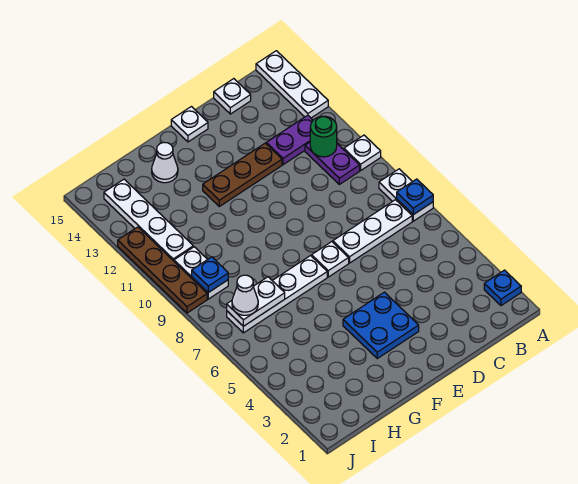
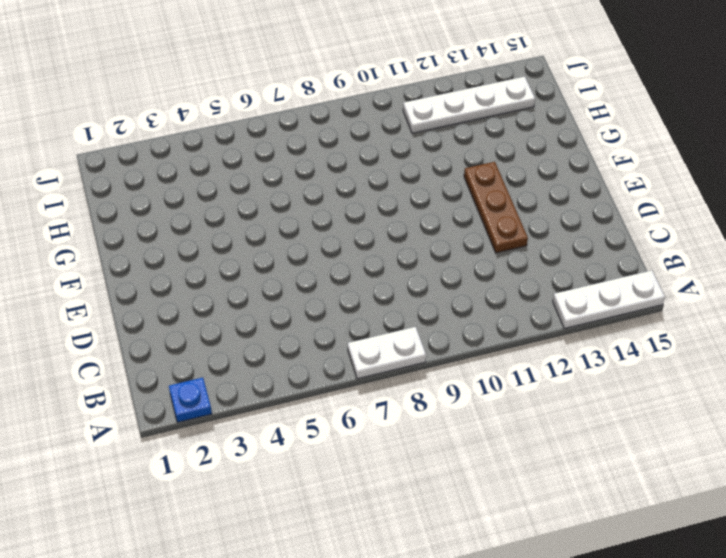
none -> white 1x1 plate [344,135,381,170]
none -> white 1x3 plate [333,200,412,263]
none -> purple 1x2 plate [305,142,360,184]

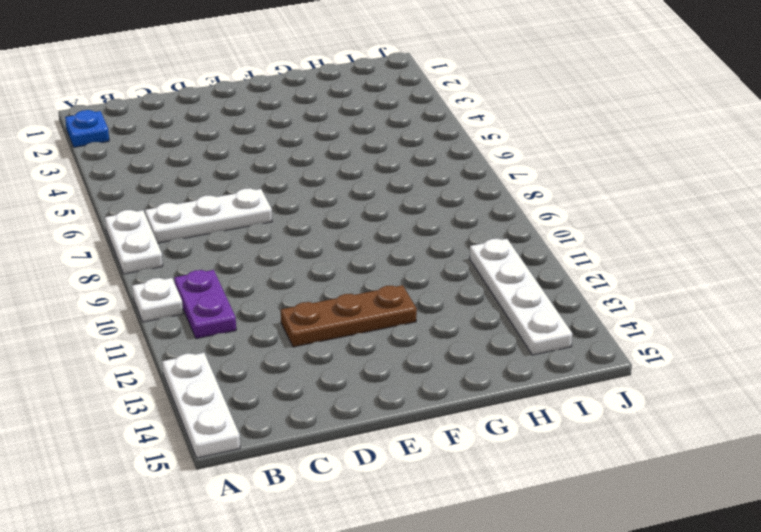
none -> purple 1x2 plate [266,115,313,165]
none -> white 1x1 plate [214,79,251,114]
none -> blue 2x2 plate [343,292,419,358]

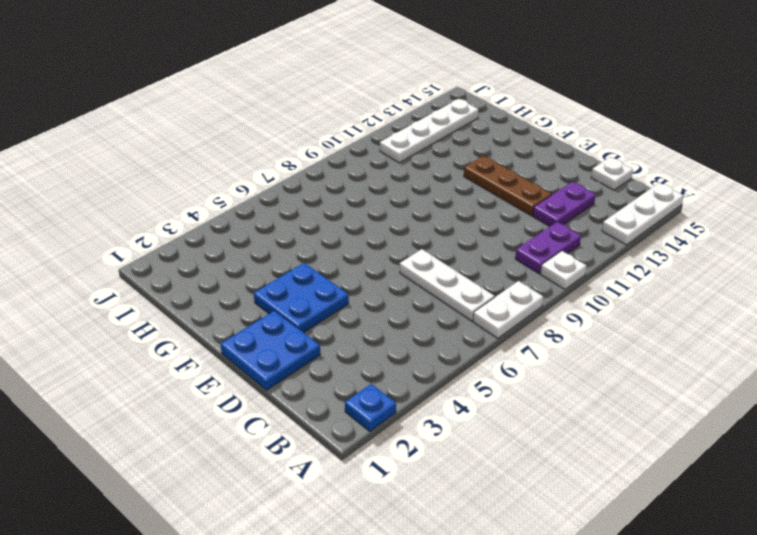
purple 1x2 plate [533,182,596,226] -> purple 1x2 plate turned to [266,115,313,165]
blue 2x2 plate [221,311,320,390] -> none
none -> white 1x1 plate [312,242,349,277]
none -> white 1x1 plate [171,107,208,142]
none -> white 1x4 plate [227,256,327,333]

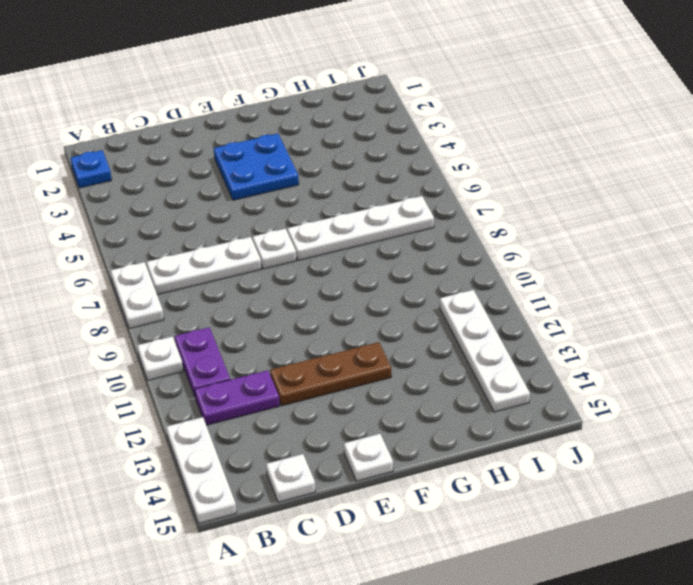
none -> white 1x1 cone [152,142,178,183]
none -> white 1x2 plate [174,247,228,299]
none -> brown 1x4 plate [118,227,207,313]

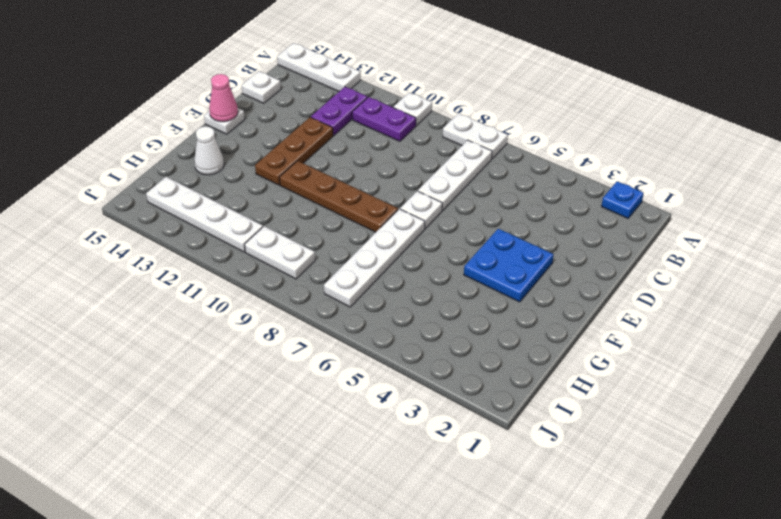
pink 1x1 cone [209,74,238,122] -> none
brown 1x4 plate [279,161,398,232] -> brown 1x4 plate moved to [118,227,207,313]
none -> blue 1x1 plate [397,179,433,215]
none -> green 1x1 round brick [310,116,337,157]
none -> white 1x2 plate [227,277,285,326]

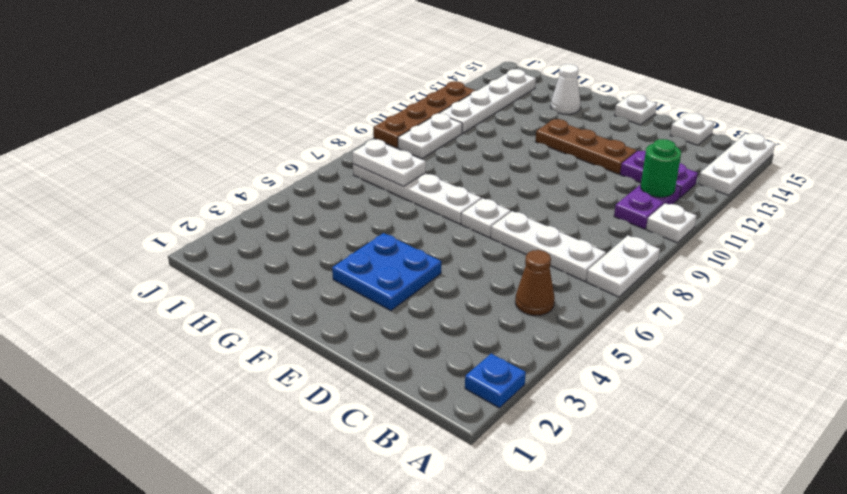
brown 1x1 cone [515,250,555,316] -> none
none -> blue 1x1 plate [397,179,433,215]
none -> blue 1x1 plate [192,257,228,293]
none -> white 1x1 cone [232,275,258,315]

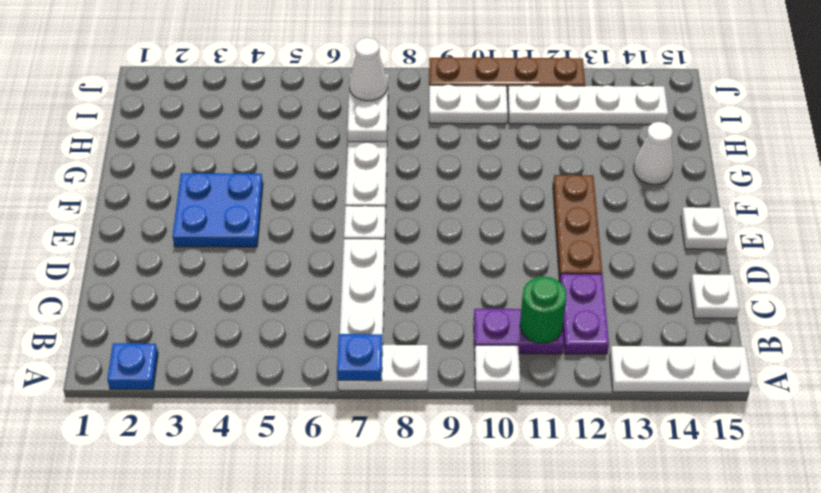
none -> blue 1x1 plate [192,257,228,293]

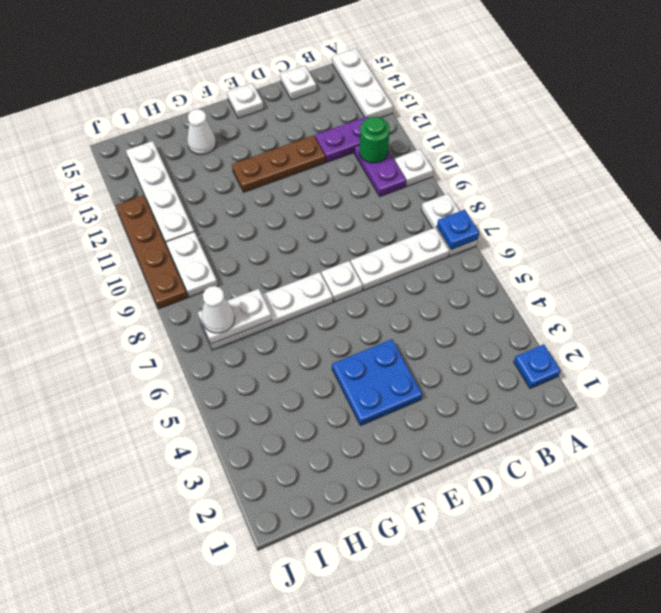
none -> blue 1x1 plate [192,257,228,293]

